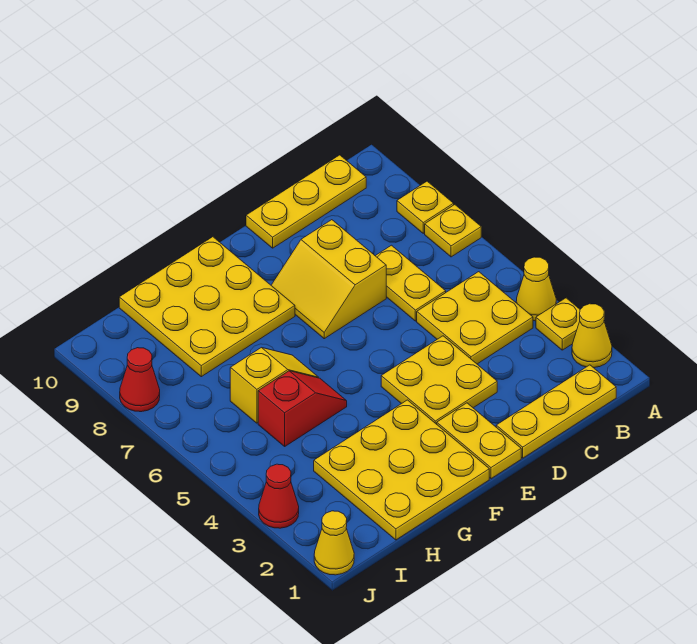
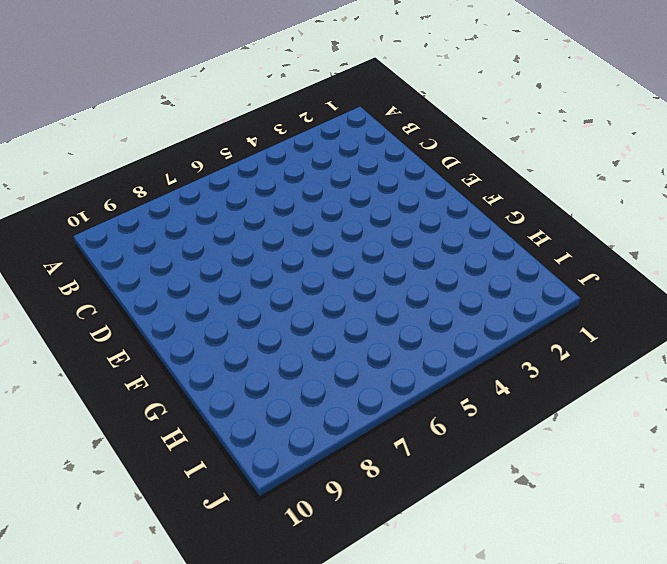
none -> yellow 1x1 cone [572,304,612,368]
none -> yellow 1x1 plate [536,298,580,350]
none -> yellow 1x1 cone [516,257,556,321]

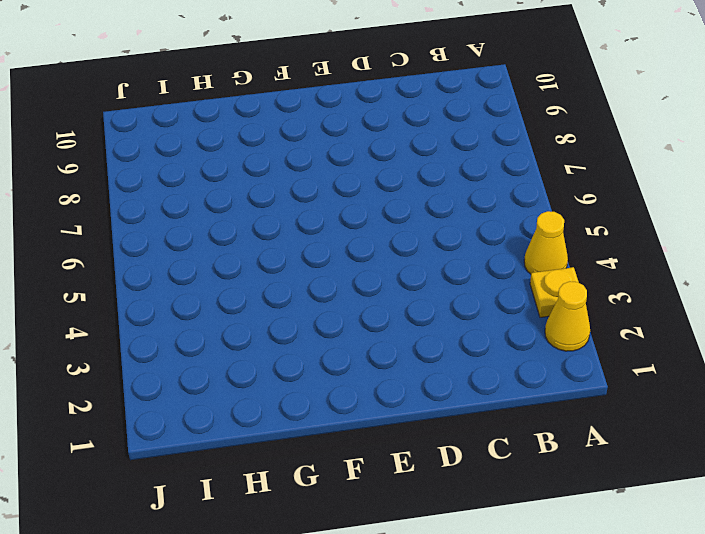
none -> yellow 1x1 plate [425,205,481,257]
none -> yellow 1x1 plate [397,181,454,233]
none -> yellow 1x3 plate [496,365,616,458]

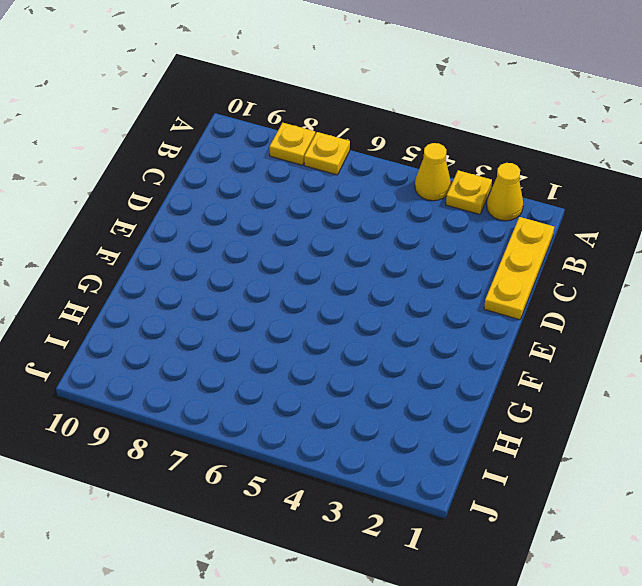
none -> yellow 2x2 plate [417,272,533,364]
none -> yellow 1x3 plate [246,155,366,248]
none -> yellow 1x2 plate [376,245,446,321]

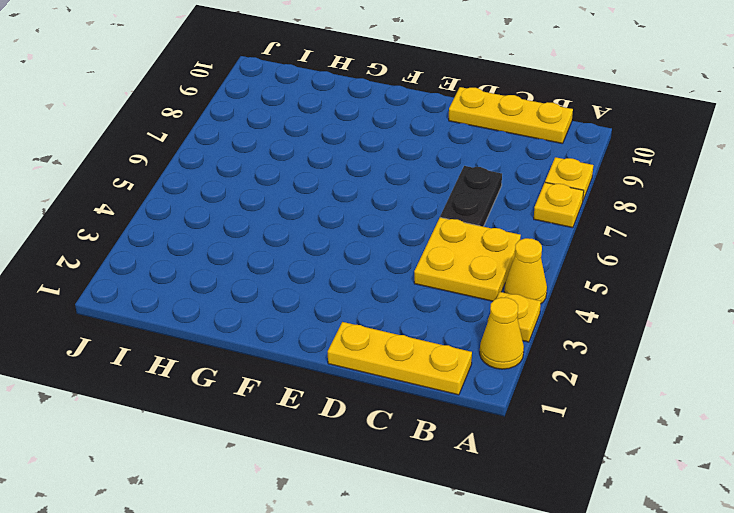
black 1x2 plate [440,166,502,227] -> yellow 1x2 plate [376,245,446,321]
none -> yellow 2x2 plate [381,336,497,424]
none -> yellow 2x2 slope [271,220,386,339]
none -> yellow 1x2 plate [437,403,521,479]

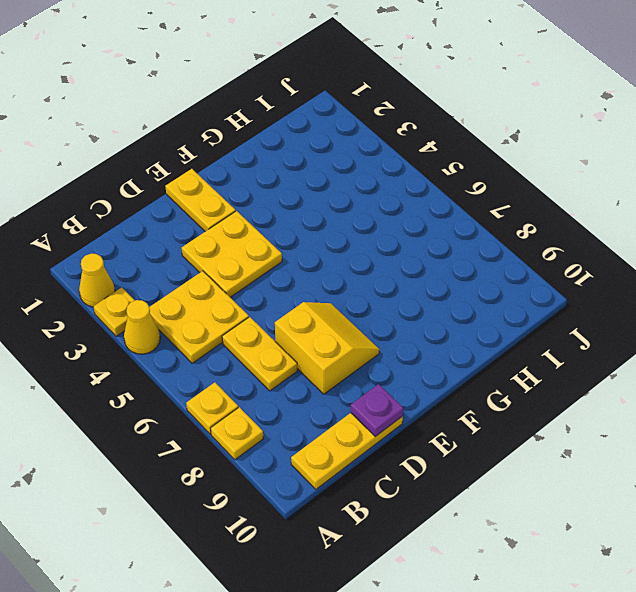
purple 1x1 plate [351,384,404,437] -> none
none -> yellow 1x3 plate [496,365,616,458]
none -> yellow 3x3 plate [314,400,489,540]
none -> yellow 3x3 plate [119,237,295,377]

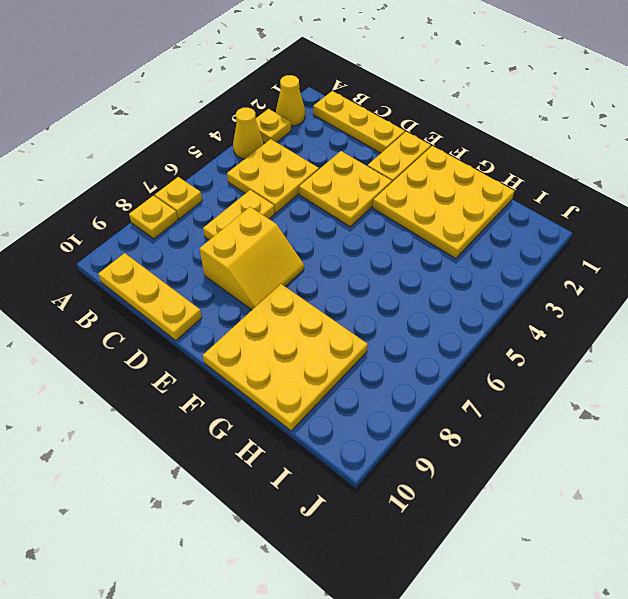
none -> red 1x2 slope [258,371,347,446]
none -> yellow 1x2 slope [230,348,319,423]
none -> yellow 1x1 cone [314,511,354,575]

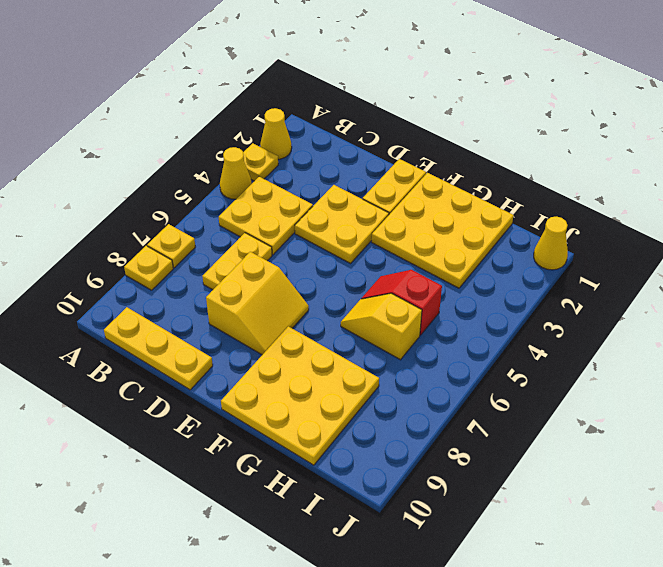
none -> yellow 1x3 plate [496,365,616,458]
none -> red 1x1 cone [259,464,299,528]
none -> red 1x1 cone [120,348,160,412]

